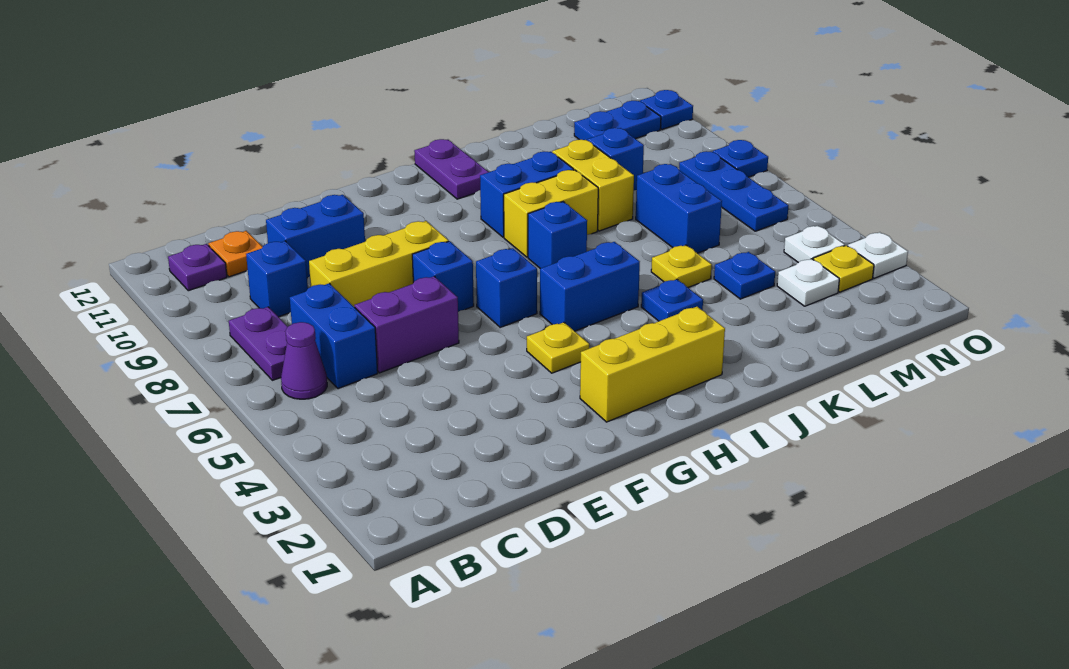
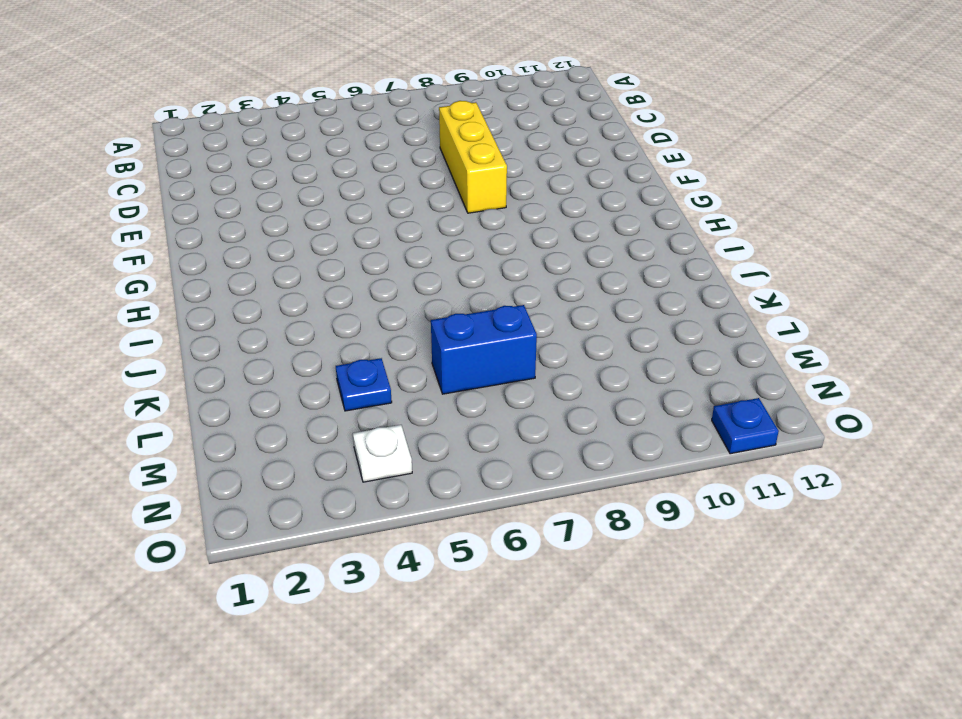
none -> purple 1x1 cone [281,322,327,399]
none -> purple 1x2 plate [229,307,288,380]
none -> purple 1x1 plate [168,244,227,291]
none -> blue 1x2 brick [290,283,378,389]

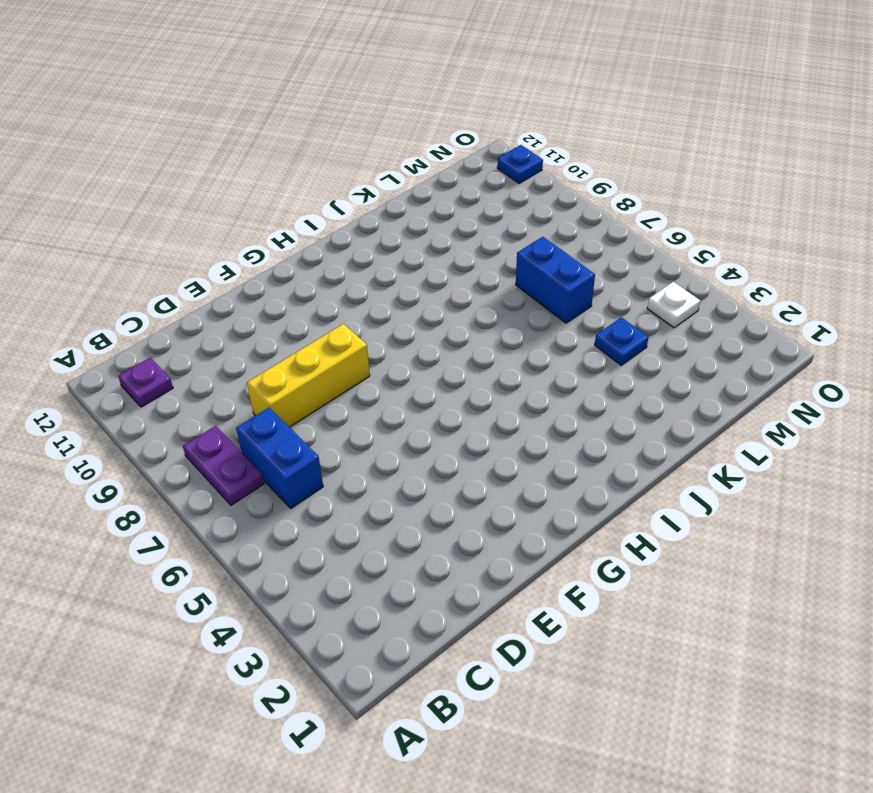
none -> purple 1x1 cone [281,322,327,399]
none -> blue 1x1 brick [246,241,308,317]
none -> orange 1x1 plate [208,231,262,277]
none -> purple 1x2 brick [355,276,459,373]

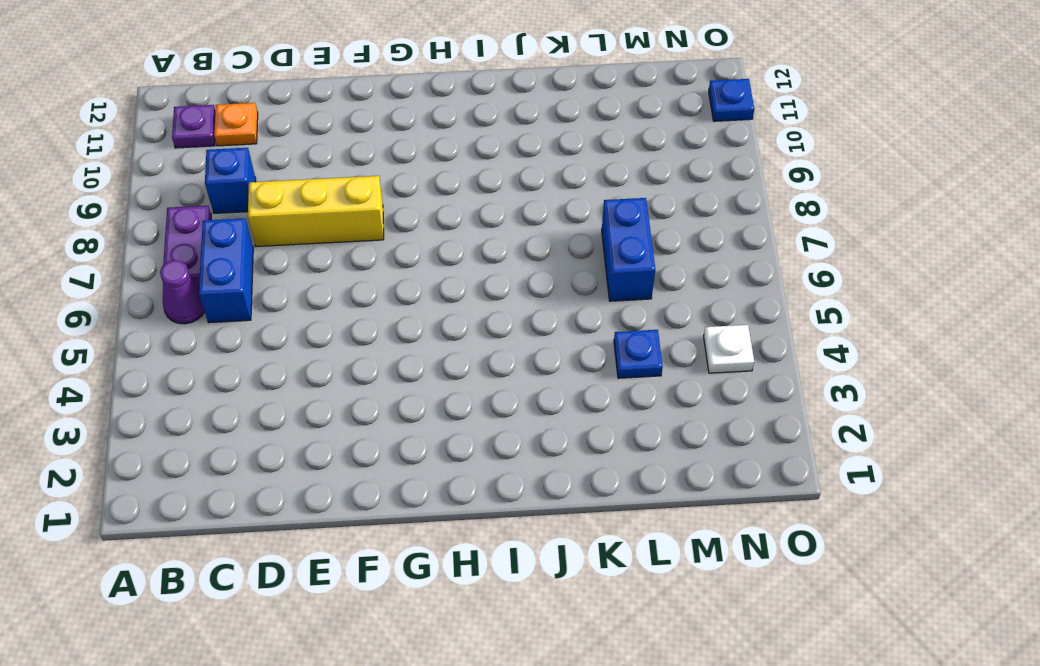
none -> purple 1x2 brick [355,276,459,373]
none -> blue 1x2 brick [266,195,365,278]
none -> blue 1x1 brick [412,241,474,312]
none -> yellow 1x3 brick [580,307,725,422]

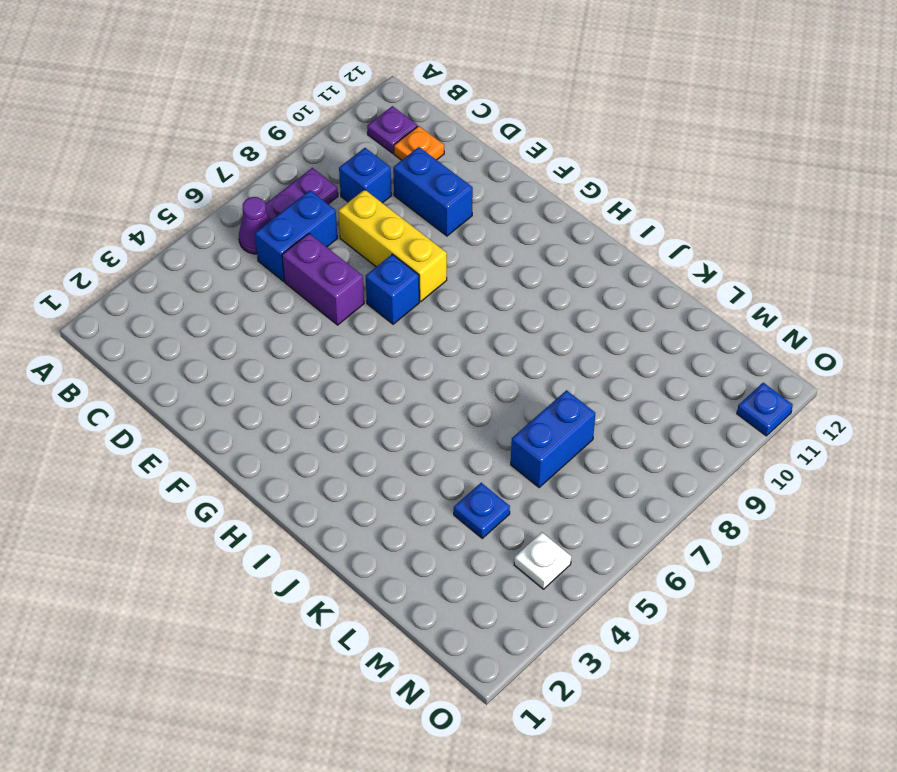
none -> yellow 1x3 brick [580,307,725,422]
none -> yellow 1x1 plate [527,322,589,373]
none -> blue 1x1 brick [476,248,537,327]
none -> blue 1x2 brick [540,242,640,331]

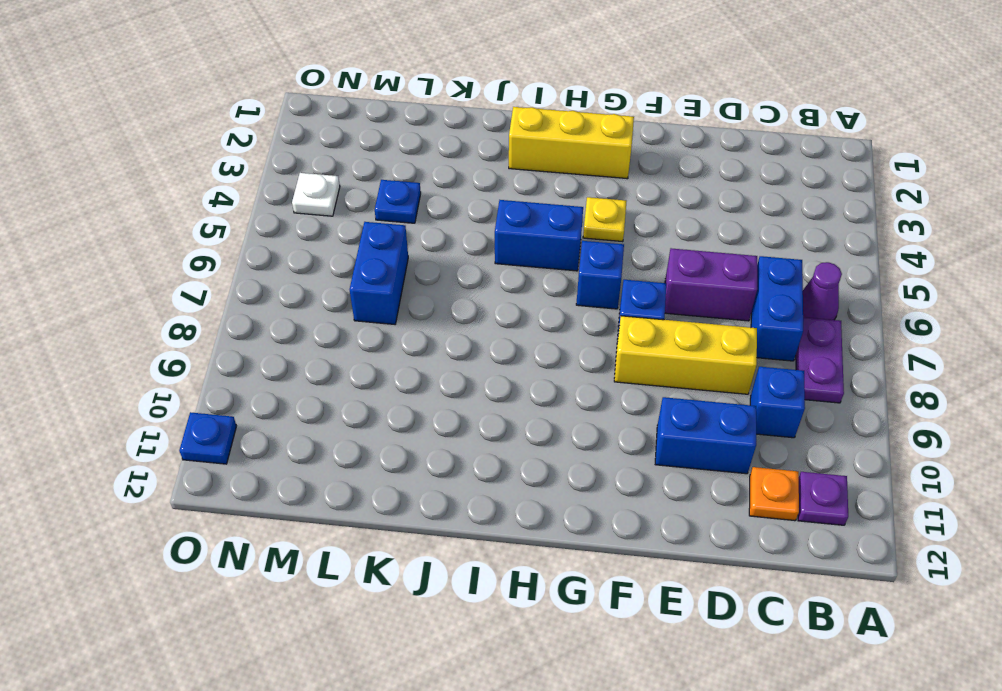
none -> blue 1x1 brick [528,202,587,269]
none -> yellow 1x2 brick [504,170,598,257]
none -> blue 1x2 brick [480,151,574,237]
none -> purple 1x2 plate [414,139,488,199]

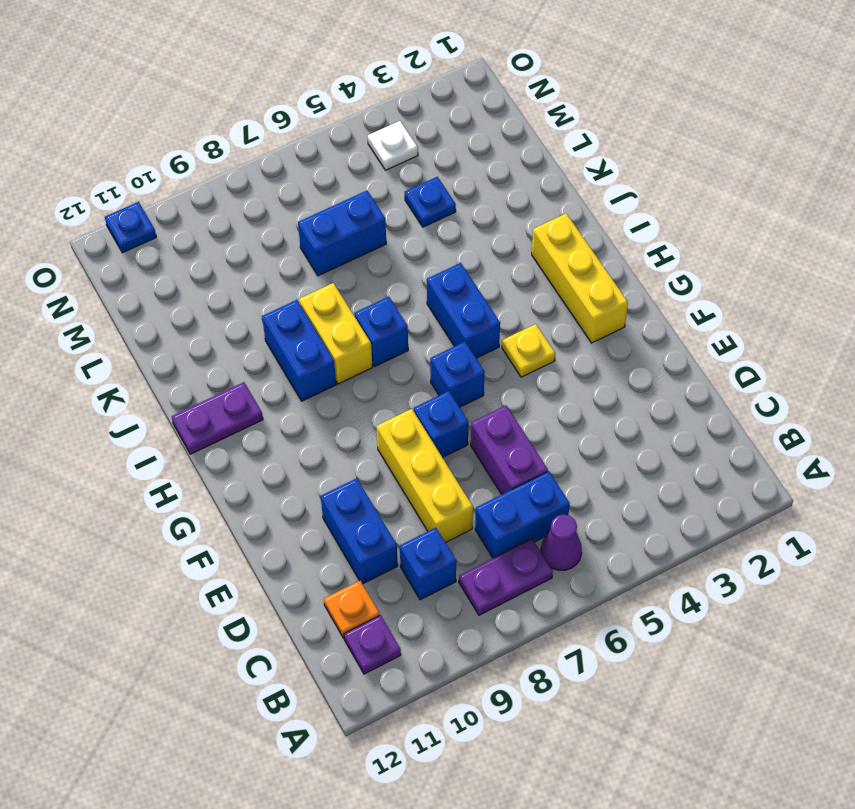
none -> blue 1x1 plate [641,279,703,321]
none -> yellow 1x1 plate [651,245,712,287]
none -> yellow 1x2 brick [552,140,634,231]
none -> blue 1x1 brick [588,128,644,190]

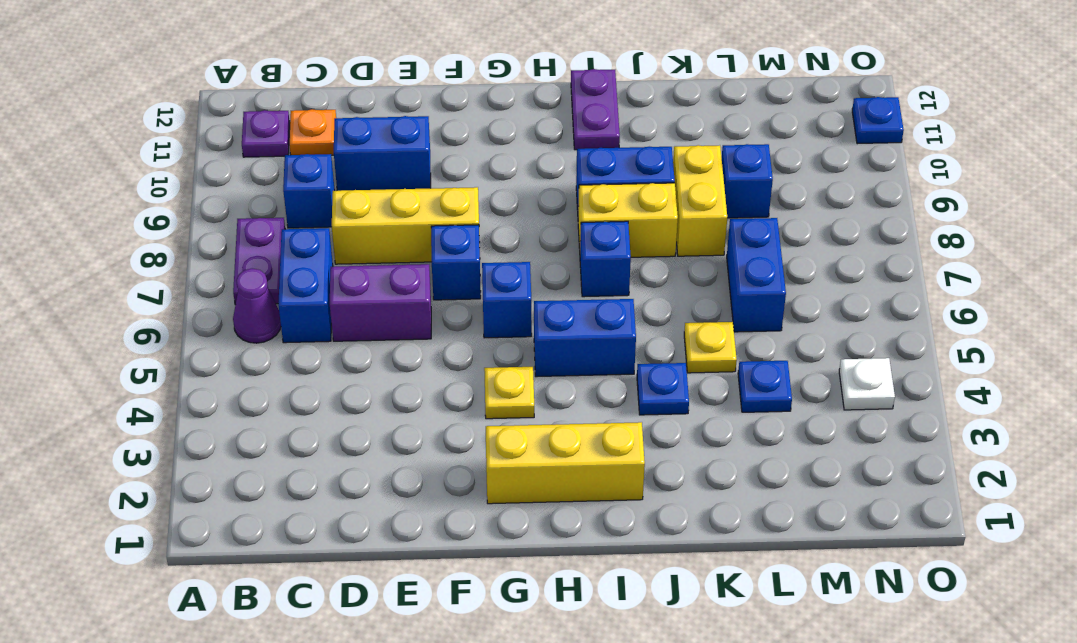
none -> white 1x1 plate [777,259,839,306]
none -> blue 1x2 plate [574,101,661,141]
none -> yellow 1x1 plate [813,246,874,292]
none -> blue 1x3 plate [679,151,789,231]

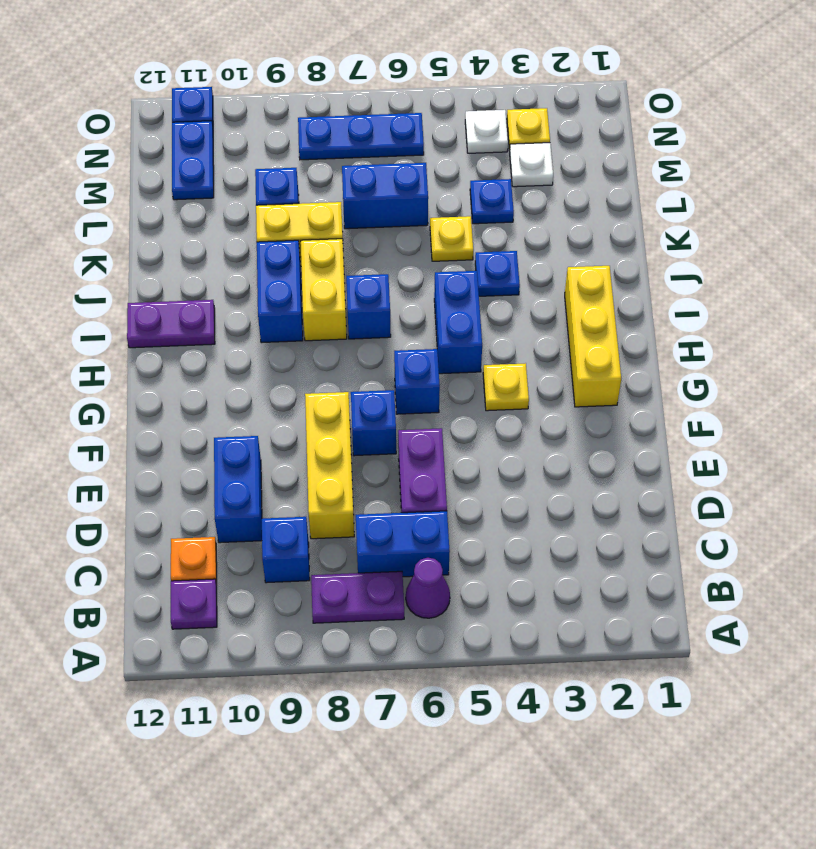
none -> white 1x1 plate [848,232,908,278]
none -> blue 1x1 plate [713,140,768,177]

